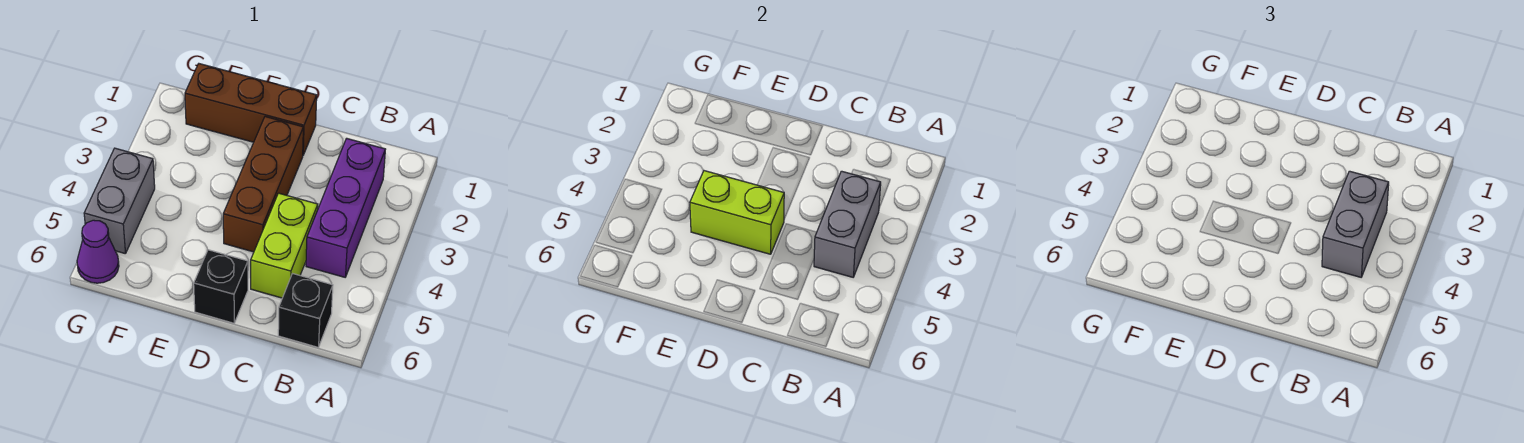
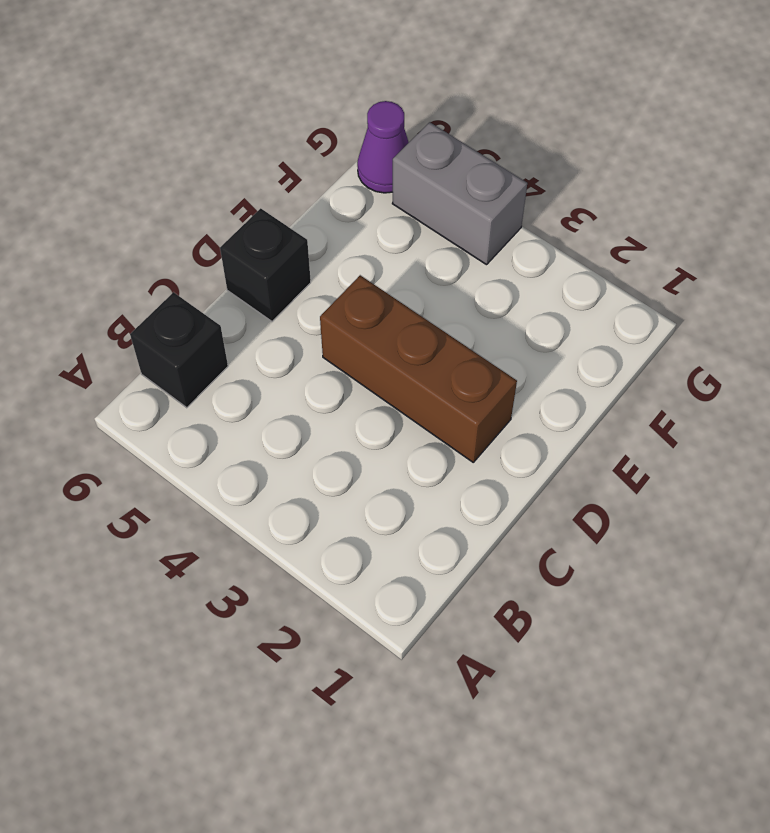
none -> purple 1x3 brick [306,138,385,277]
none -> lime 1x2 brick [251,193,318,298]

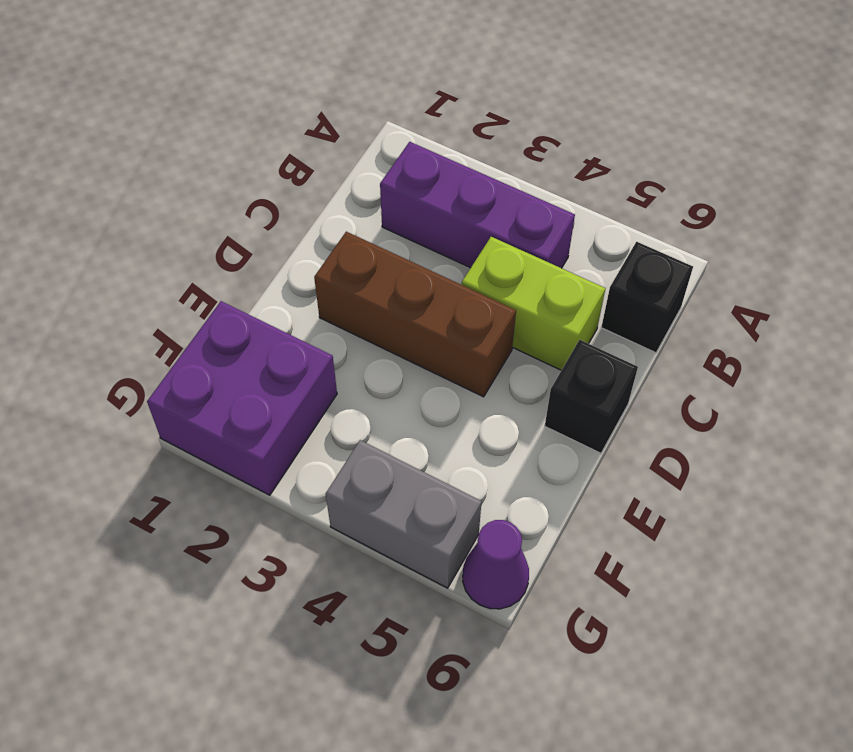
purple 2x2 brick [147,301,337,495] -> brown 1x3 brick [185,64,317,155]
none -> grey 1x2 brick [814,171,881,277]
none -> lime 1x2 brick [690,171,784,254]

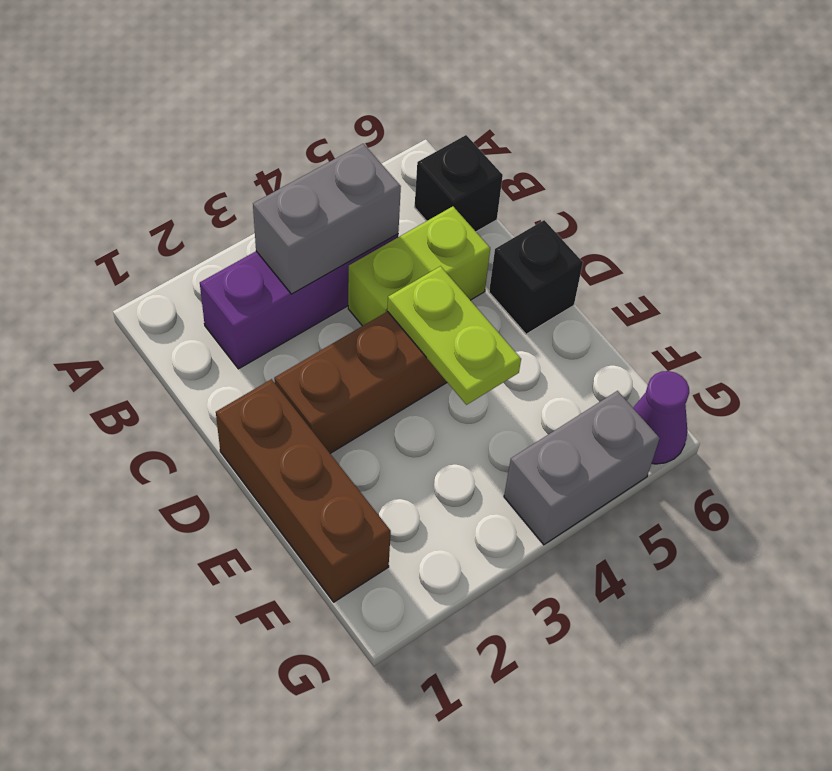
lime 1x2 plate [387,266,521,405] -> lime 1x2 brick [690,171,784,254]
none -> grey 1x2 brick [1322,171,1389,277]

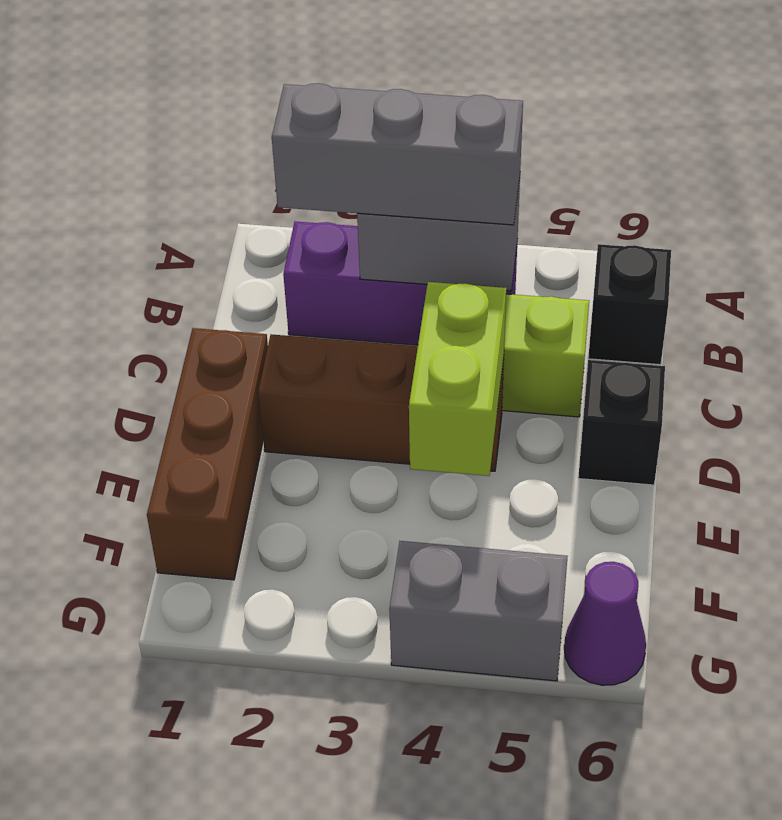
grey 1x3 brick [272,83,523,225] -> grey 1x2 brick [1322,171,1389,277]

